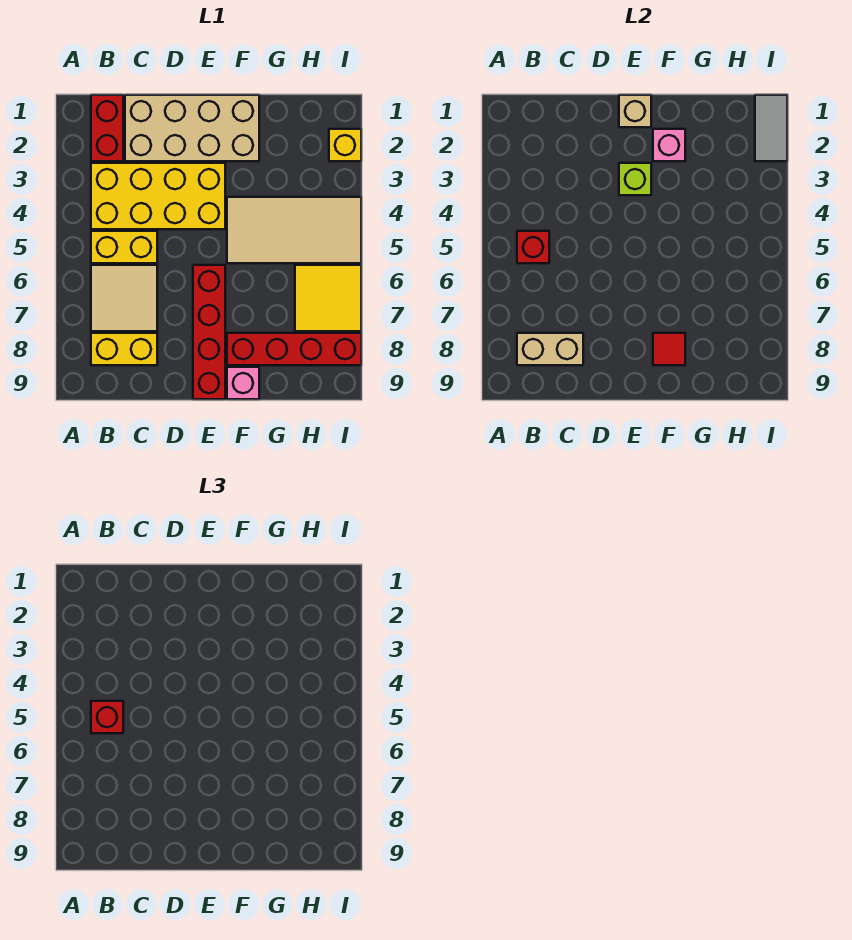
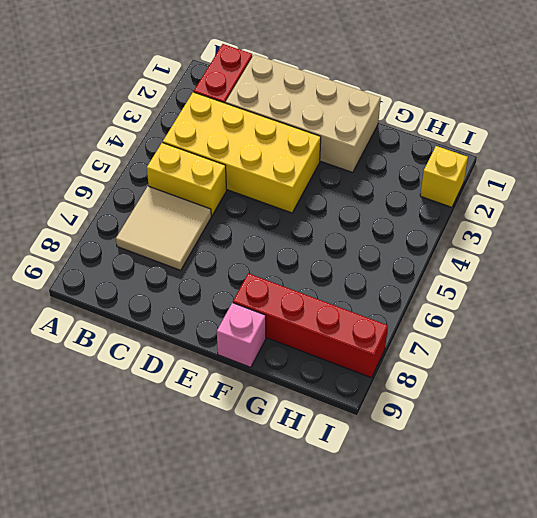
none -> yellow 1x2 brick [91,333,157,365]
none -> red 1x4 brick [193,265,225,399]
none -> tan 2x4 tile [227,197,361,263]

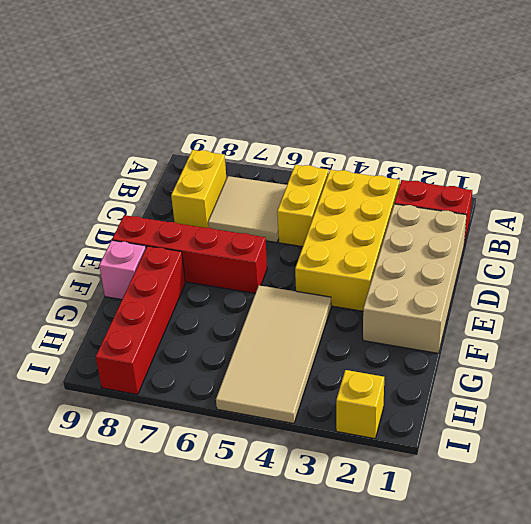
none -> yellow 2x2 tile [295,265,361,331]
none -> red 1x1 brick [517,231,549,263]
none -> tan 1x2 brick [517,333,583,365]

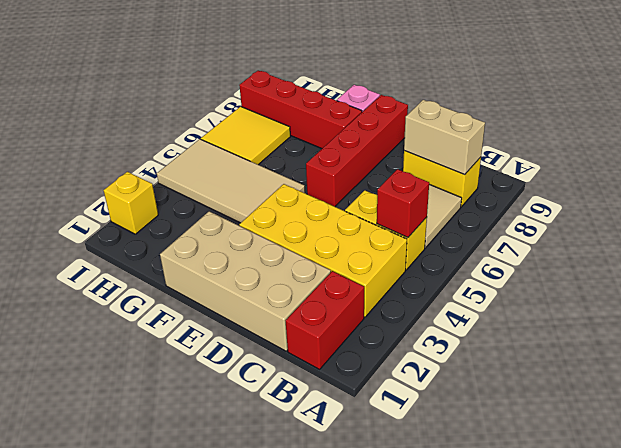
none -> tan 1x1 brick [619,95,651,127]
none -> lime 1x1 brick [619,163,651,195]
none -> pink 1x1 brick [653,129,685,161]

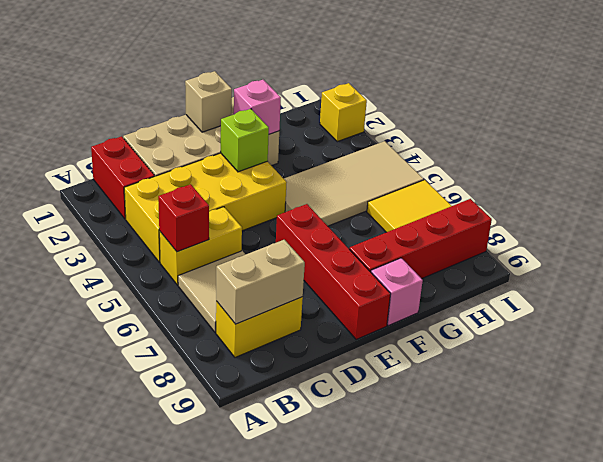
none -> red 1x1 tile [653,333,685,365]
none -> grey 1x2 tile [755,95,787,161]
none -> red 1x1 brick [91,701,123,733]

